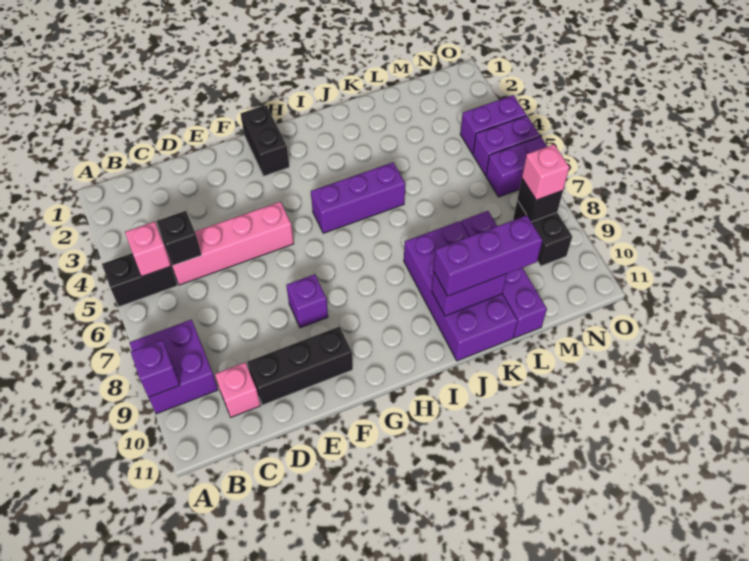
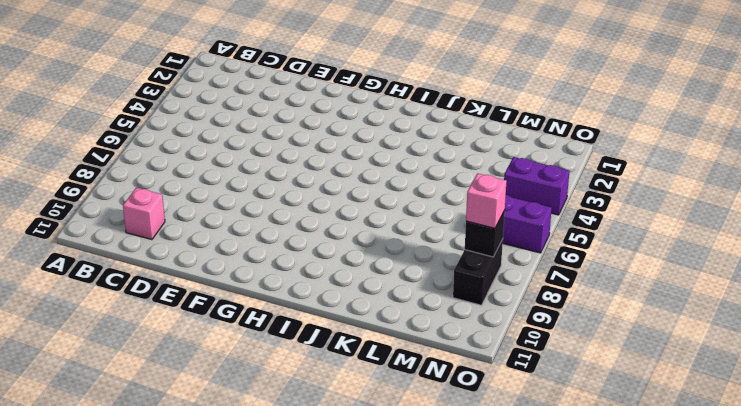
none -> black 1x2 brick [102,253,177,307]
none -> purple 2x2 brick [129,320,218,414]
none -> pink 1x4 brick [165,202,294,285]

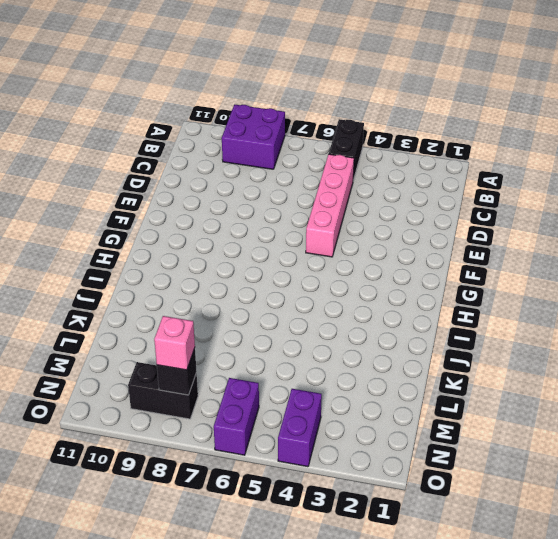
none -> pink 1x1 brick [215,363,260,417]
none -> black 1x3 brick [247,327,353,405]
none -> purple 1x1 brick [286,274,328,328]

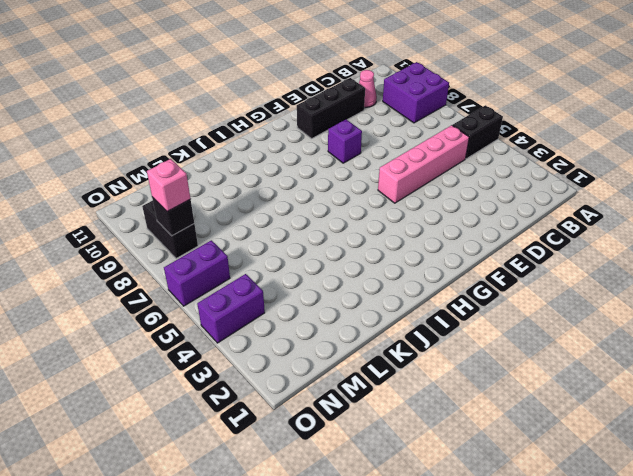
pink 1x1 cone [359,70,377,107] -> pink 1x1 brick [215,363,260,417]
none -> black 1x2 brick [241,105,289,176]
none -> purple 1x3 brick [311,162,405,233]
none -> purple 2x4 brick [404,221,518,361]

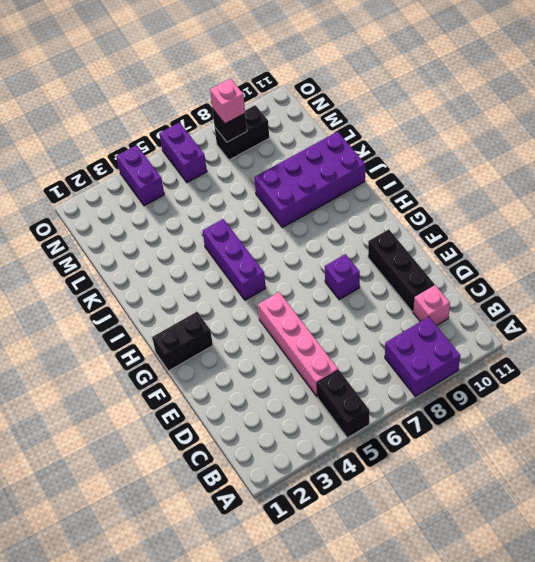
none -> purple 1x4 brick [461,211,547,338]
none -> purple 1x2 brick [473,116,540,175]
none -> purple 1x1 brick [131,340,180,397]

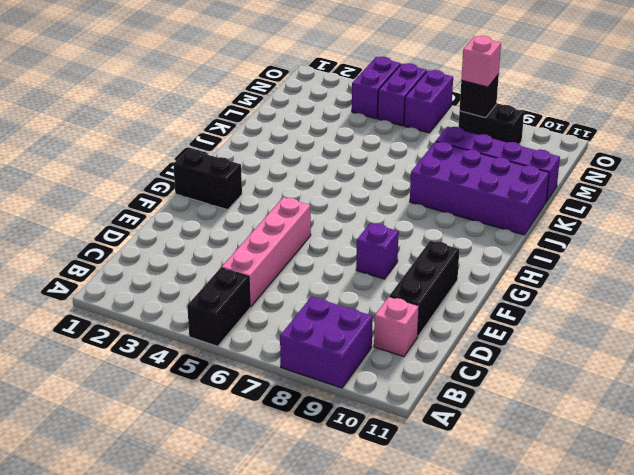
none -> purple 1x3 brick [311,162,405,233]
none -> purple 1x1 brick [131,340,180,397]
none -> pink 1x1 brick [125,222,171,277]

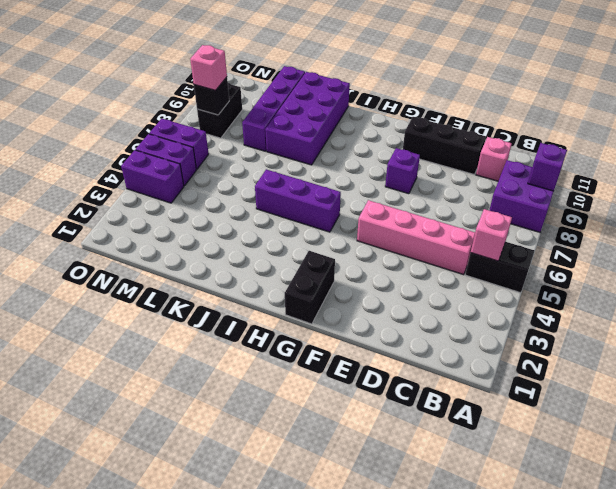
none -> black 1x1 brick [157,211,201,266]
none -> purple 1x2 brick [432,272,507,316]
none -> purple 1x3 brick [434,215,543,296]

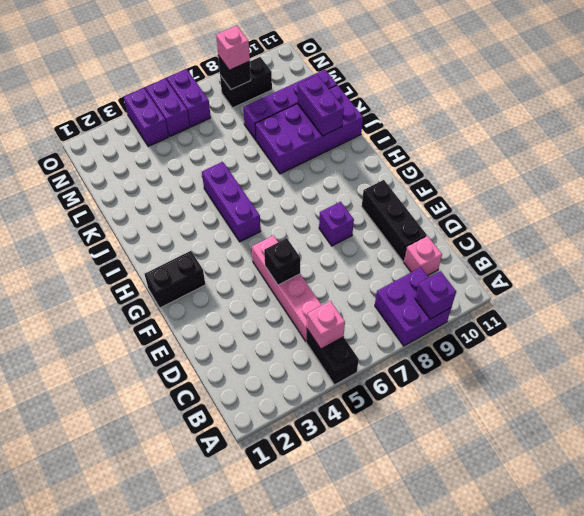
black 1x1 brick [264,238,300,285] -> black 1x1 brick moved to [157,211,201,266]
none -> purple 1x3 brick [434,215,543,296]

